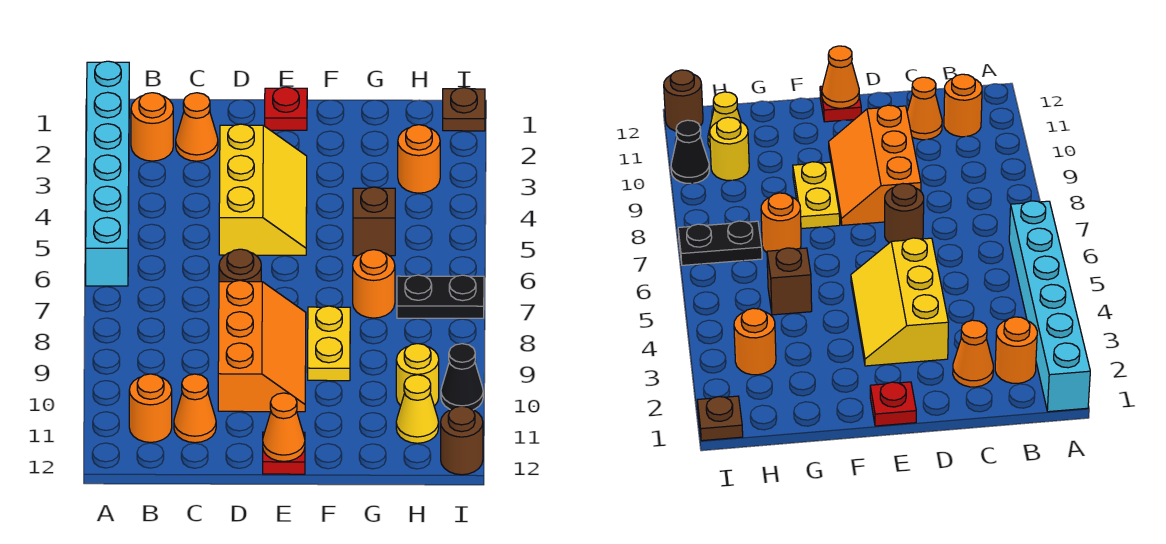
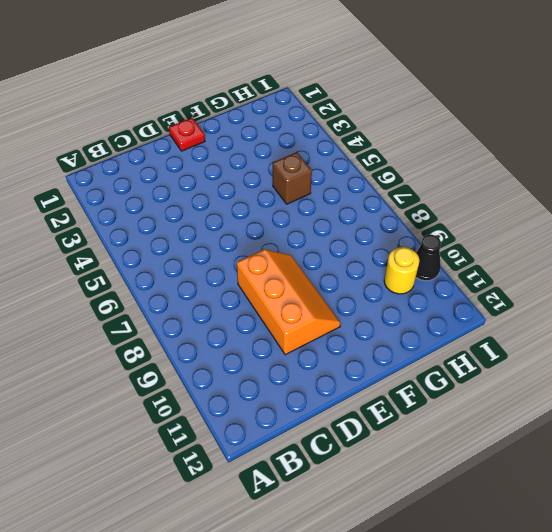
none -> cyan 1x6 brick [86,61,129,286]
none -> orange 1x1 round brick [131,93,173,161]
none -> orange 1x1 round brick [129,374,172,442]

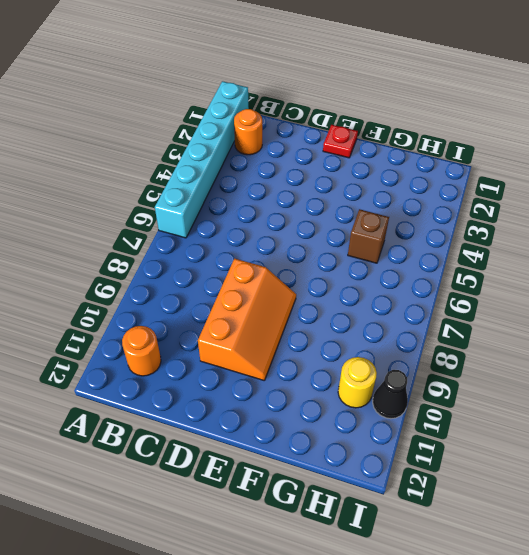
none -> orange 1x1 cone [176,93,218,161]
none -> orange 1x1 cone [174,374,216,443]
none -> yellow 2x3 slope [219,124,307,255]

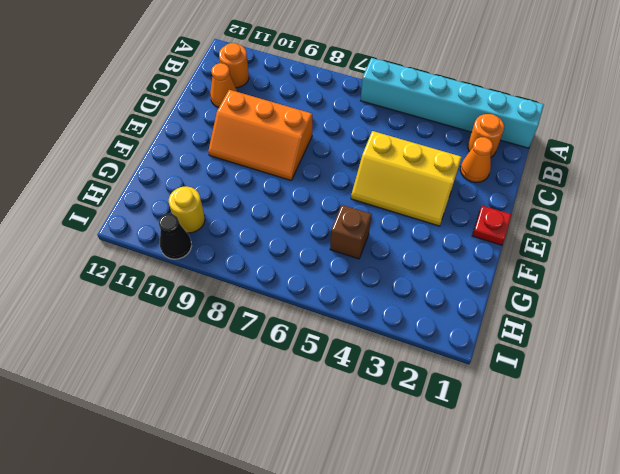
none -> brown 1x1 round brick [219,249,261,282]
none -> red 1x1 plate [263,432,305,474]
none -> yellow 1x2 plate [308,306,350,381]

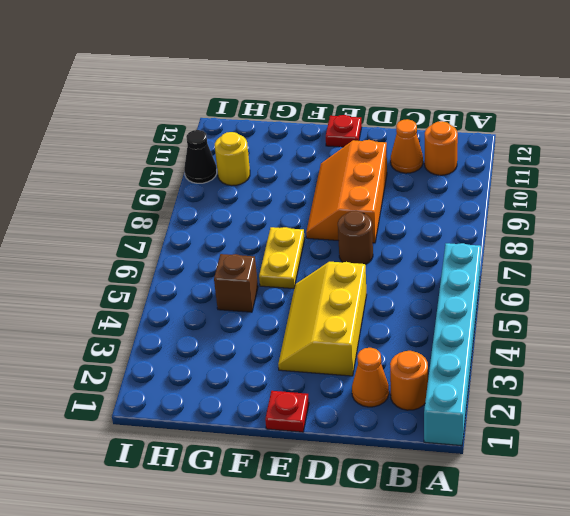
yellow 1x2 plate [259,227,305,289] -> yellow 1x2 plate moved to [308,306,350,381]
none -> orange 1x1 round brick [353,250,395,318]
none -> orange 1x1 round brick [398,125,440,193]
none -> black 1x2 plate [397,275,484,318]

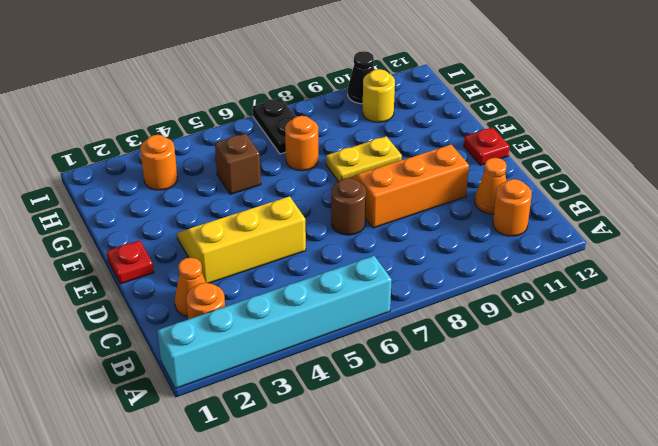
none -> yellow 1x1 cone [396,375,439,443]
none -> brown 1x1 plate [443,88,485,131]
none -> brown 1x1 round brick [441,406,483,475]

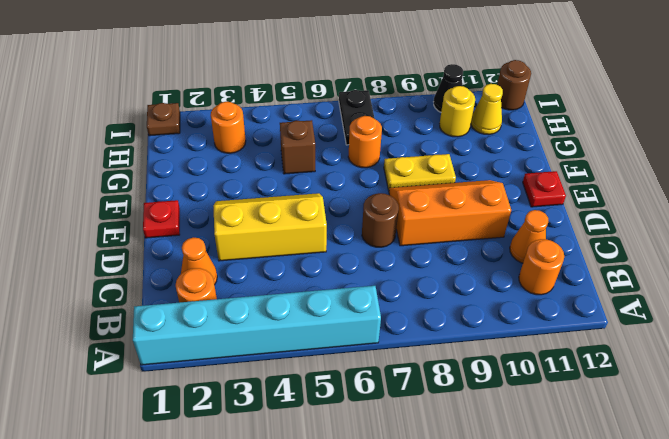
none -> orange 1x1 cone [263,393,305,461]

